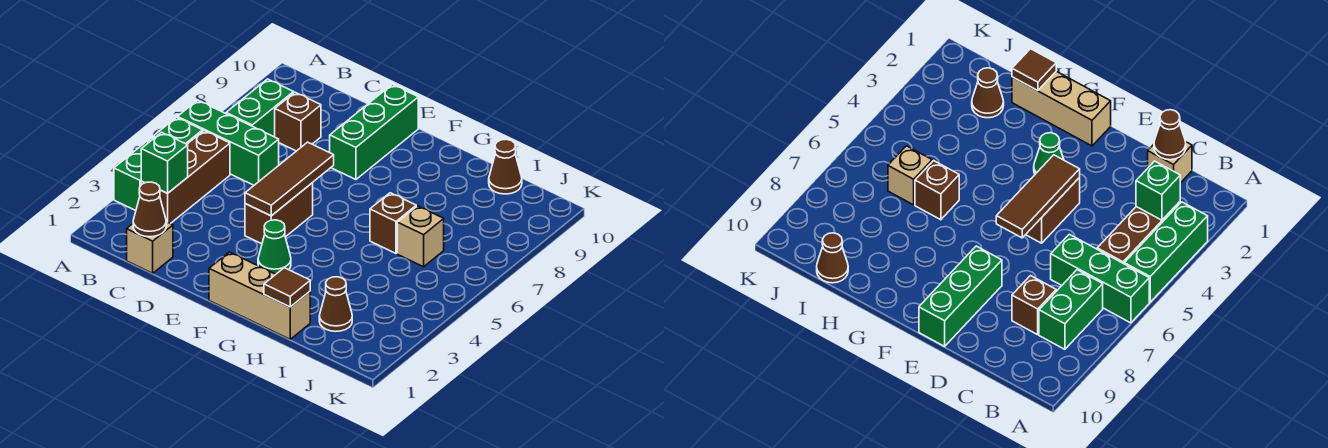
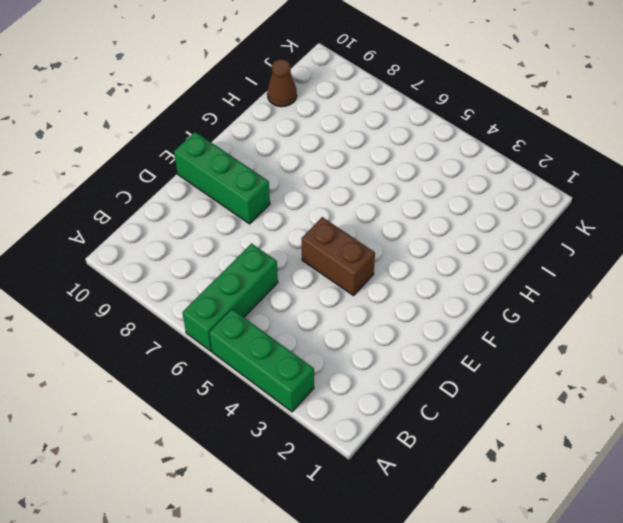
none -> brown 1x3 brick [141,131,230,224]
none -> green 1x2 brick [226,79,294,137]
none -> tan 1x1 brick [127,222,173,273]

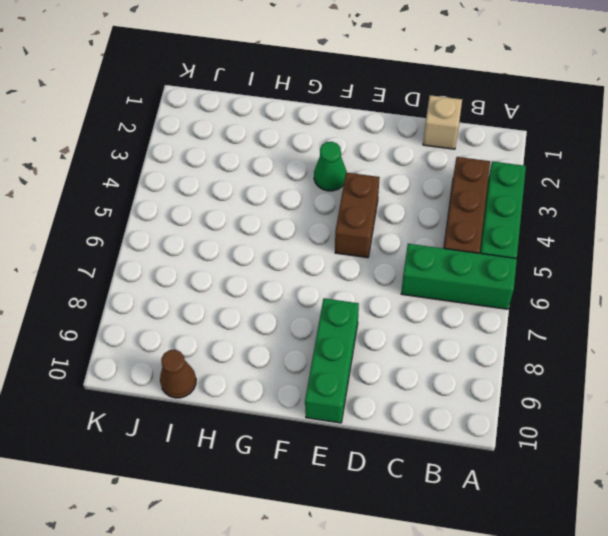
none -> green 1x2 brick [226,79,294,137]
none -> brown 1x1 brick [275,92,321,151]
none -> tan 1x3 brick [209,252,310,339]

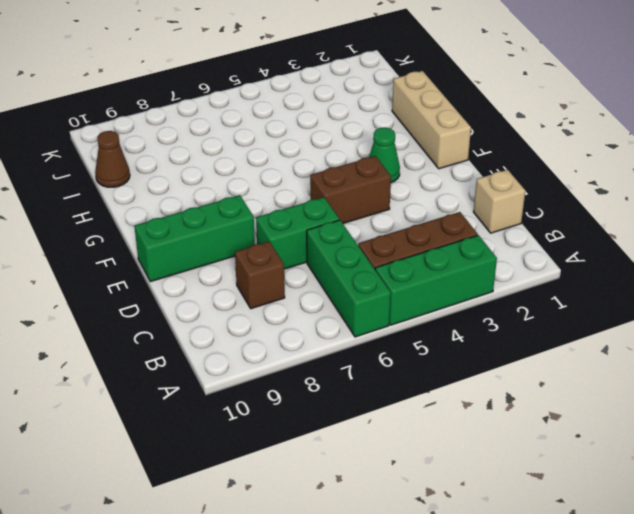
green 1x2 brick [256,197,339,269] -> green 1x2 brick moved to [226,79,294,137]
none -> brown 1x1 brick [370,193,416,253]
none -> brown 1x1 cone [319,277,352,331]
none -> tan 1x1 brick [397,206,444,267]

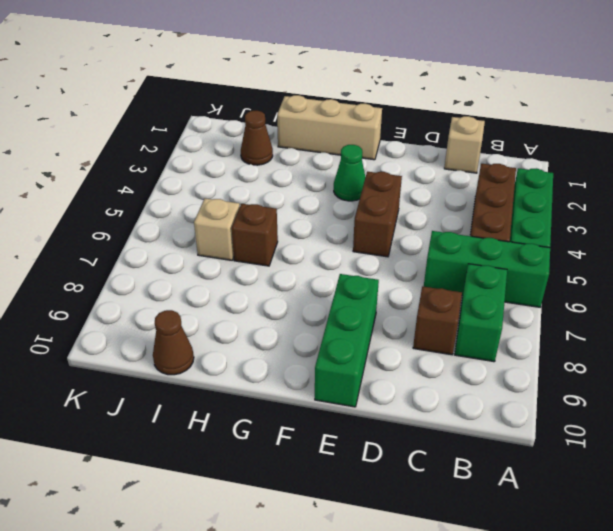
none -> green 1x1 brick [141,132,188,193]
none -> brown 1x1 cone [133,182,166,237]
none -> brown 1x3 tile [245,142,334,216]

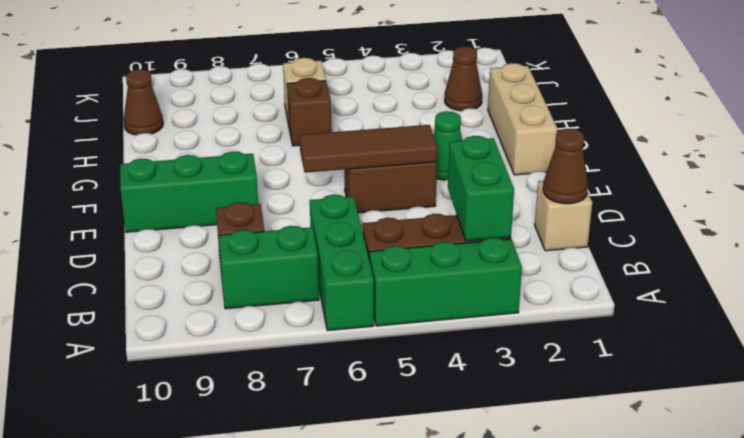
green 1x2 brick [448,136,514,241] -> green 1x1 brick [141,132,188,193]
none -> brown 1x1 tile [264,268,310,307]

